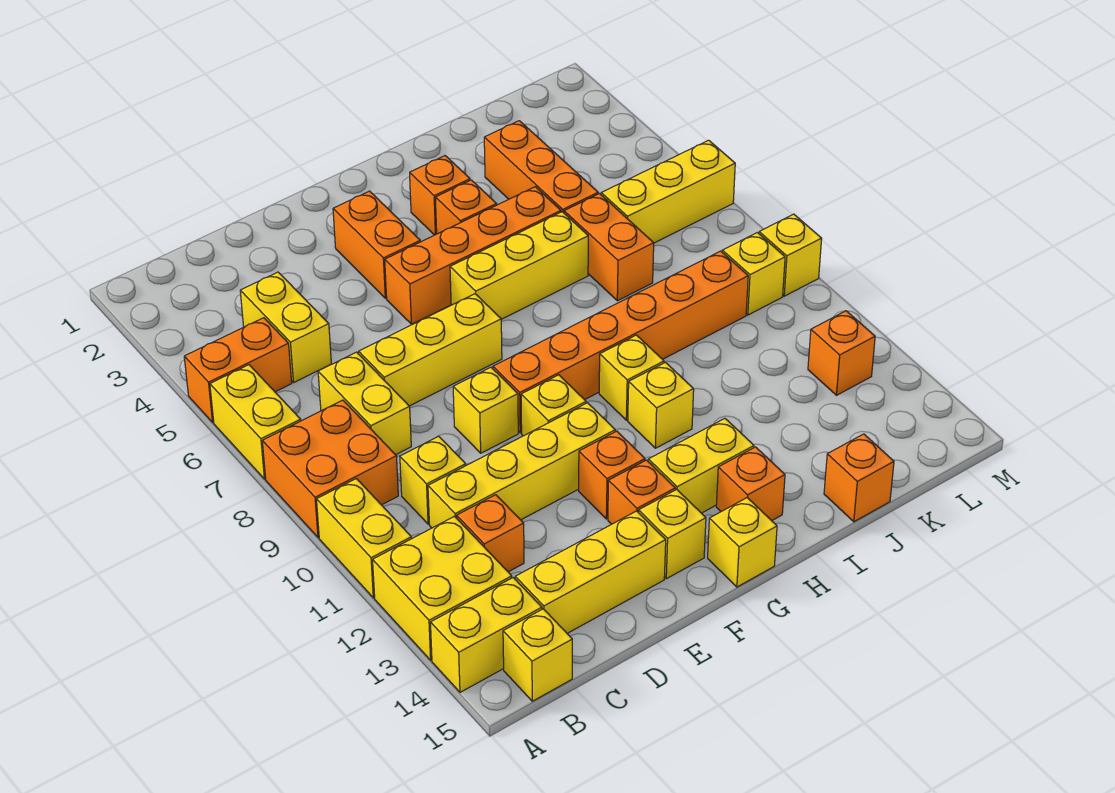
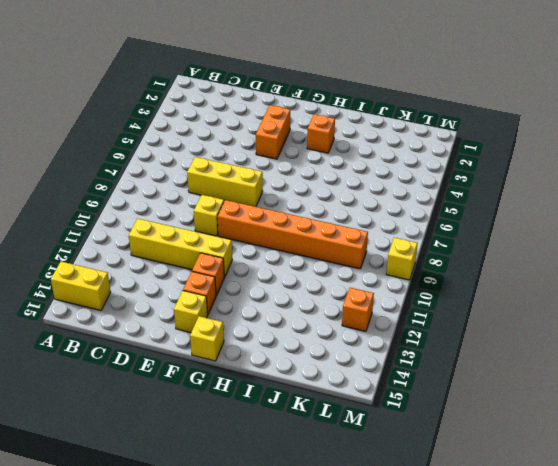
none -> orange 1x2 brick [184,318,292,422]
none -> yellow 1x2 brick [210,365,301,479]
none -> orange 2x2 brick [262,400,398,538]
none -> yellow 1x2 brick [317,479,411,598]

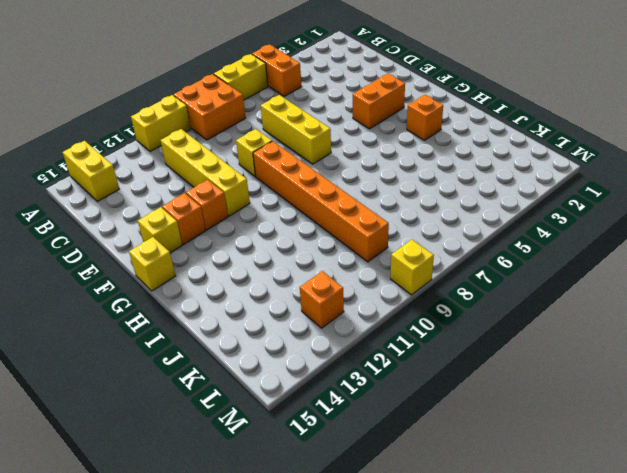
none -> yellow 2x2 brick [373,516,512,660]
none -> yellow 1x1 brick [503,609,572,701]
none -> yellow 1x2 brick [240,272,331,382]
none -> yellow 1x2 brick [318,352,411,455]

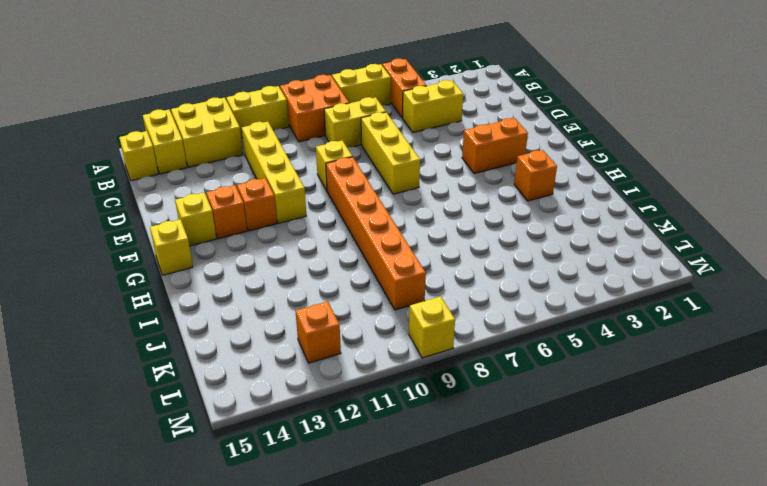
none -> yellow 1x1 brick [400,436,466,524]
none -> orange 1x1 brick [457,495,524,572]
none -> yellow 1x3 brick [515,511,666,633]
none -> orange 1x4 brick [385,187,561,324]

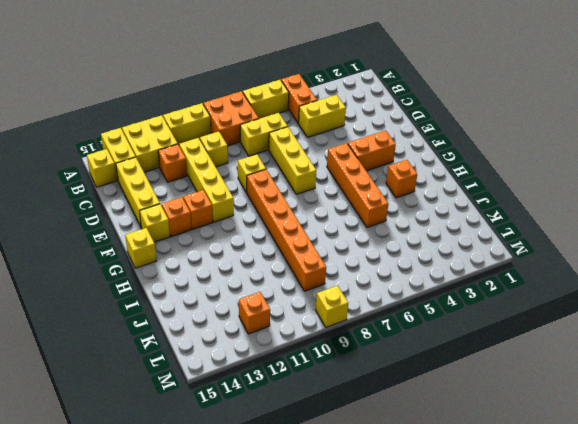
none -> yellow 1x1 brick [521,375,586,436]
none -> yellow 1x3 brick [450,212,588,319]
none -> yellow 1x2 brick [648,419,754,513]
none -> orange 1x1 brick [435,180,497,234]

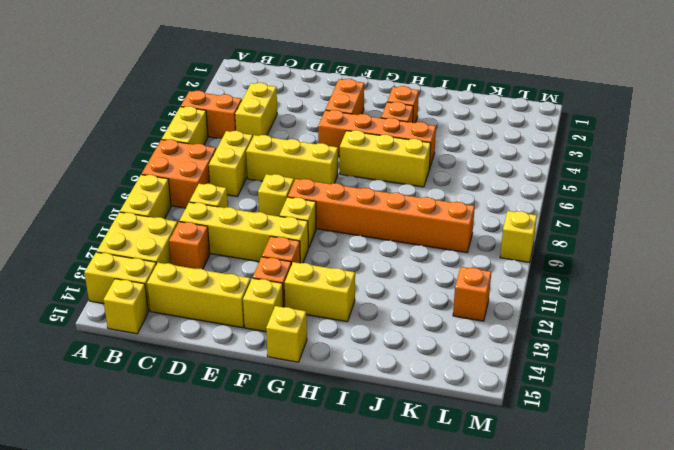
none -> yellow 1x1 brick [599,335,664,420]
none -> yellow 1x1 brick [628,362,694,448]
none -> orange 1x1 brick [716,447,785,521]
none -> orange 1x3 brick [484,121,598,213]

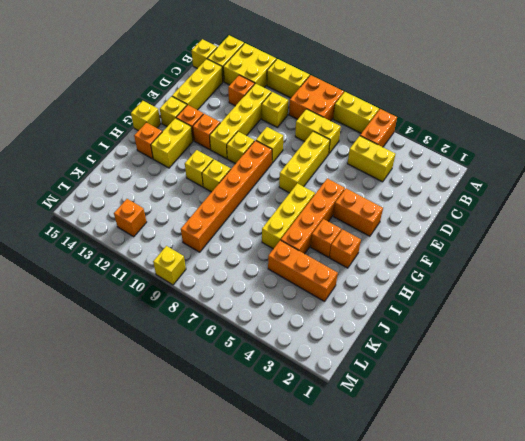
none -> orange 1x2 brick [564,194,654,301]
none -> orange 1x1 brick [824,434,894,522]
none -> yellow 1x3 brick [601,140,735,243]
none -> yellow 1x1 brick [722,233,785,315]

